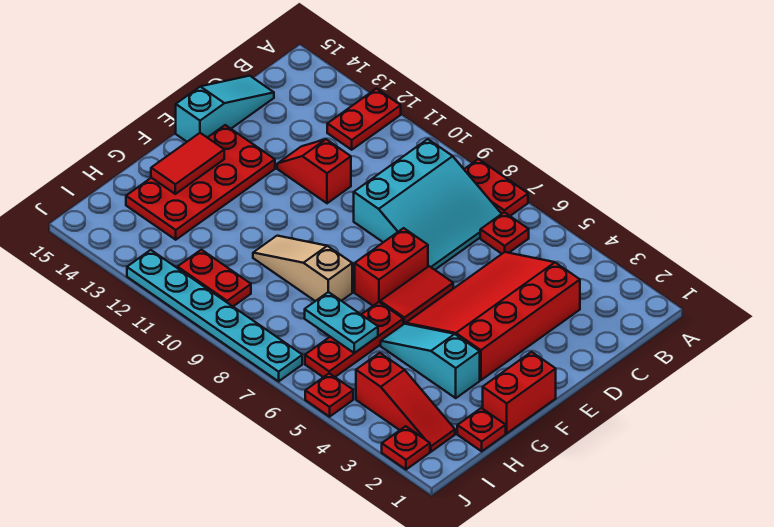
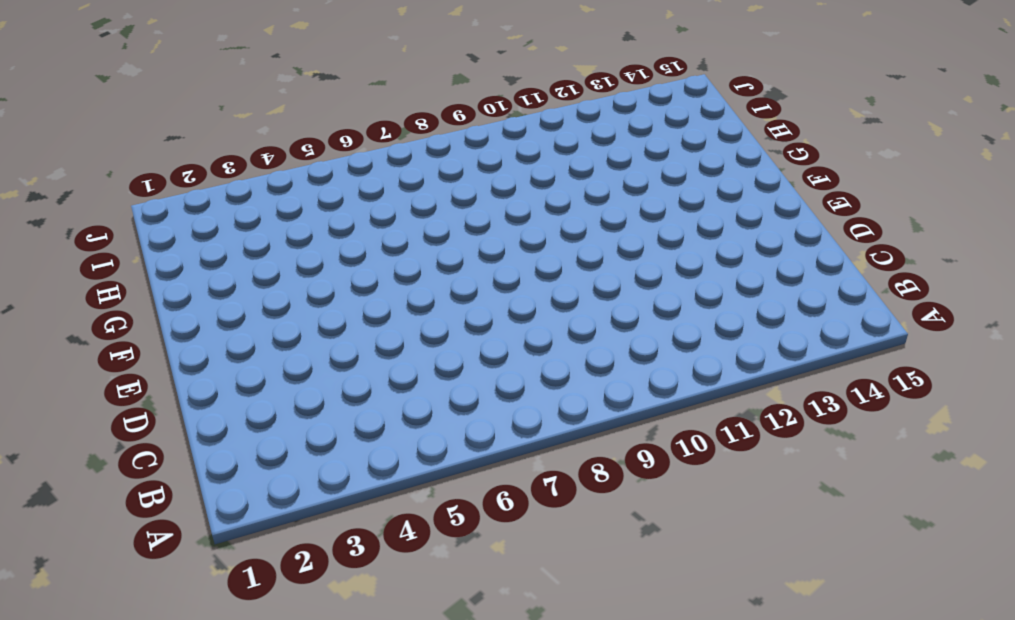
none -> red 1x2 plate [464,159,528,216]
none -> red 1x2 plate [327,89,401,150]
none -> red 1x1 plate [480,212,529,254]

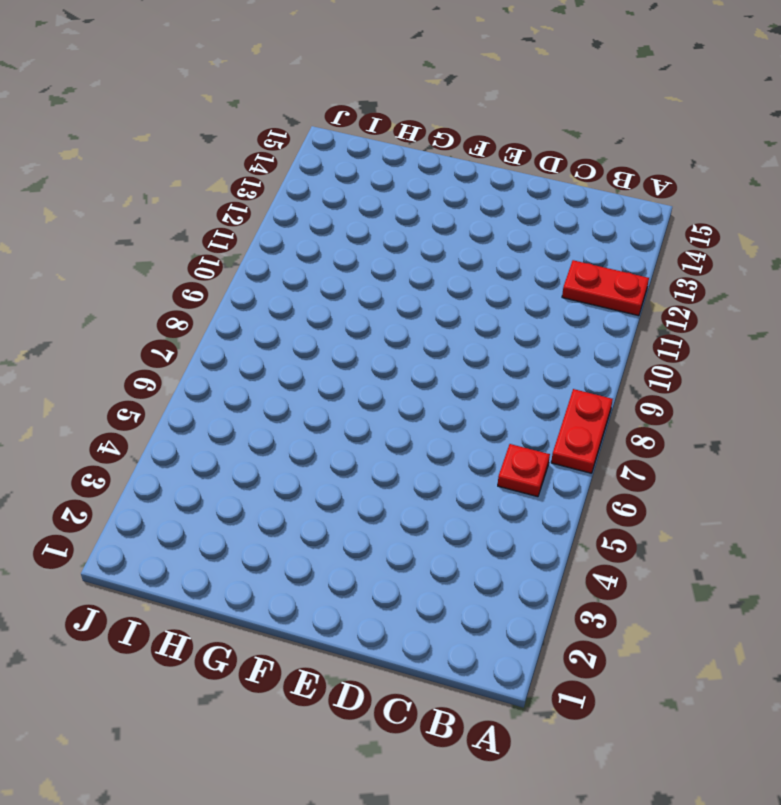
none -> cyan 3x3 slope [354,139,501,270]
none -> red 3x4 slope [406,252,580,380]
none -> cyan 1x3 slope [176,76,274,142]

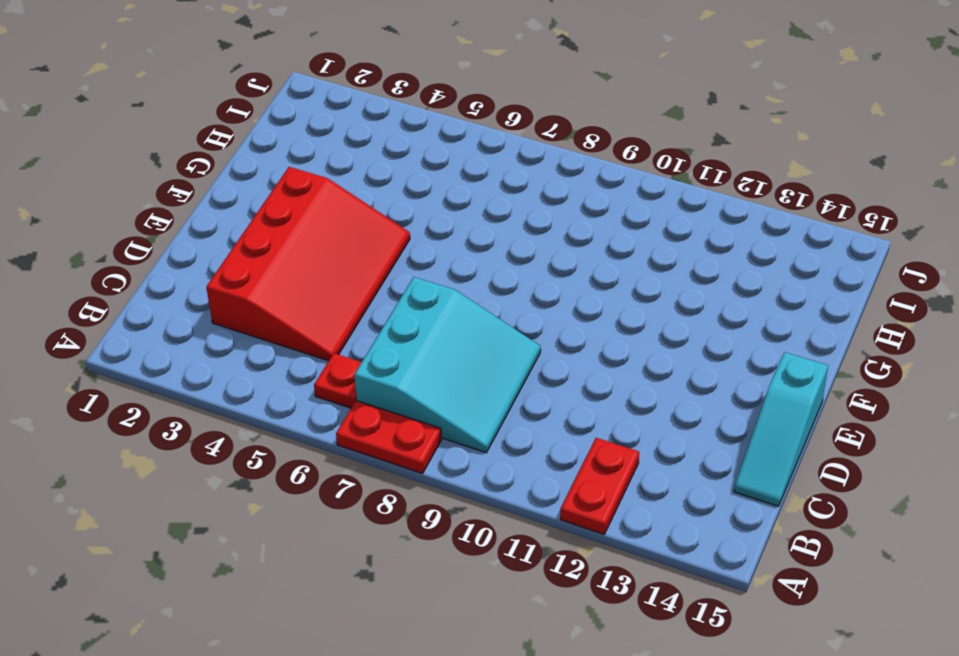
cyan 3x3 slope [354,277,541,453] -> cyan 3x3 slope turned to [354,139,501,270]
none -> red 1x2 slope [277,139,351,203]
none -> red 1x2 tile [380,266,453,324]
none -> red 1x2 brick [355,228,428,306]

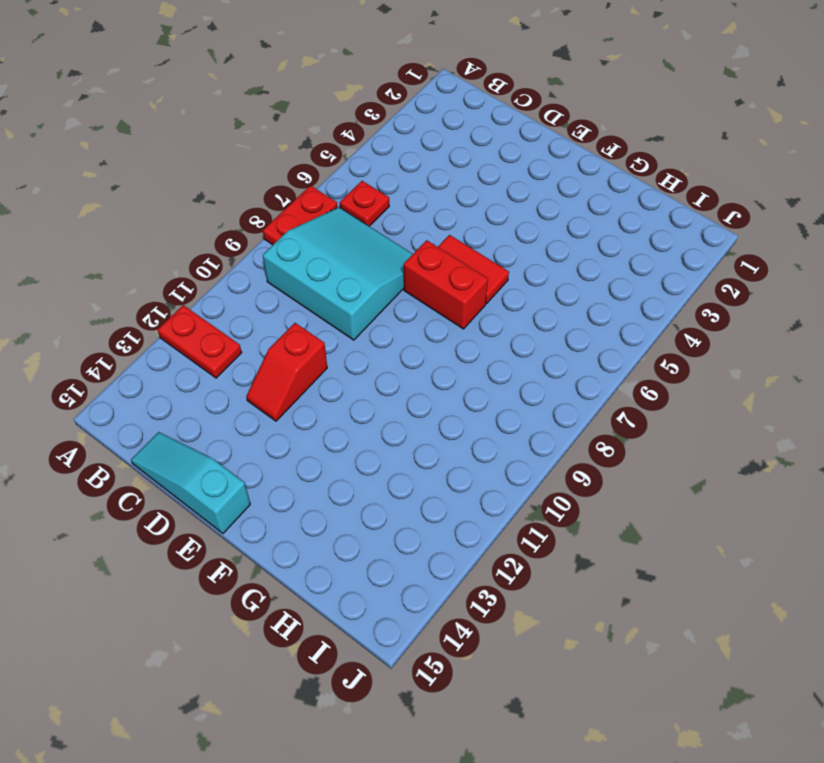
none -> red 3x4 slope [406,252,580,380]
none -> red 2x4 plate [126,125,275,240]
none -> red 1x2 brick [483,352,556,433]

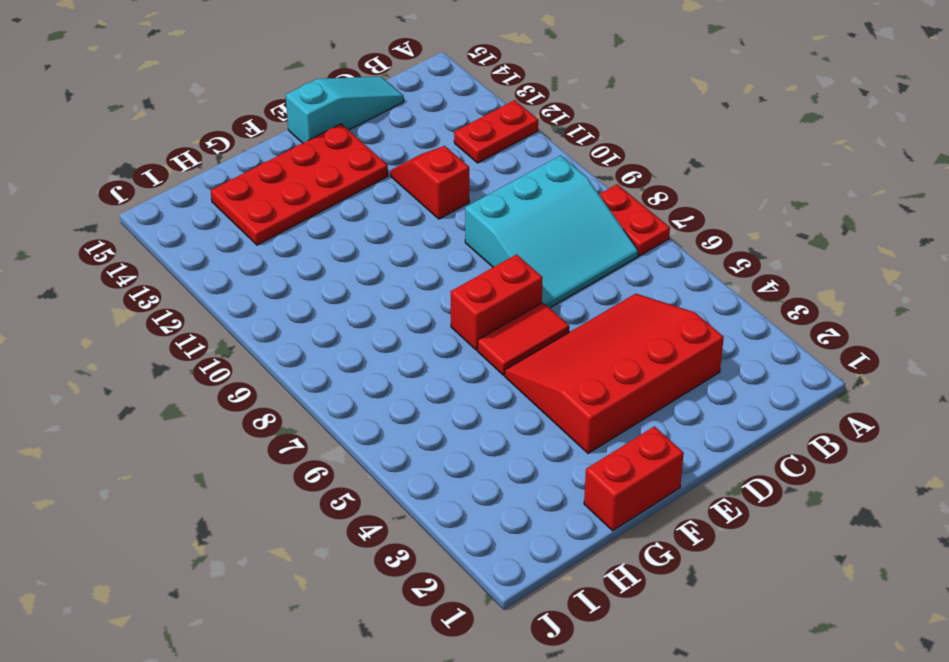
none -> red 1x1 plate [480,212,529,254]
none -> cyan 1x3 slope [381,324,480,398]
none -> red 1x3 plate [305,302,403,377]

